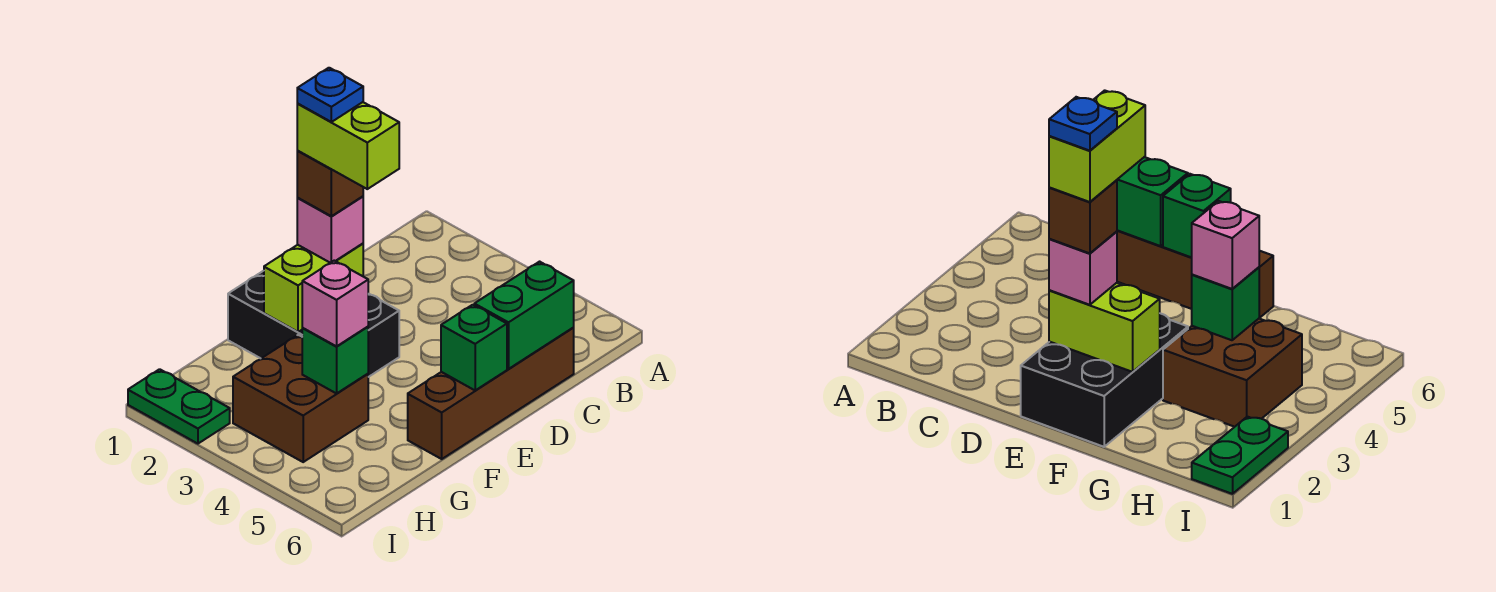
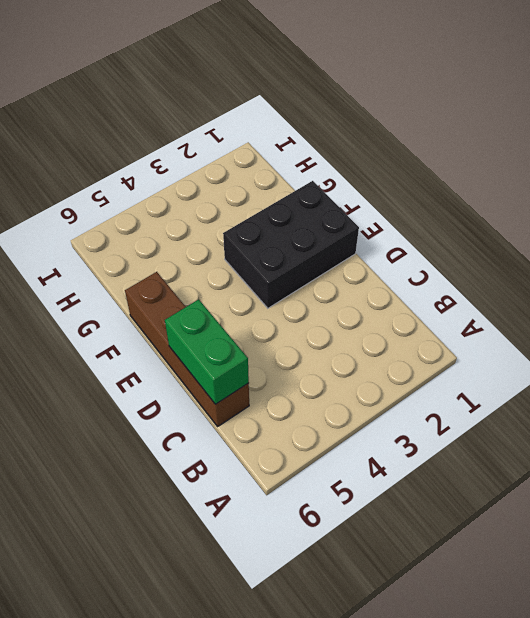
none -> brown 2x2 brick [233,335,368,462]
none -> green 1x2 plate [128,369,230,444]
none -> lime 1x2 brick [264,244,363,332]

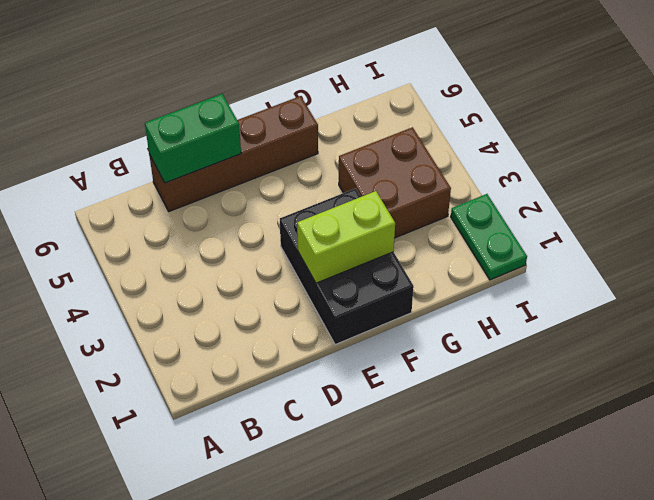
none -> green 1x1 brick [441,305,507,390]
none -> green 1x1 brick [302,327,368,394]
none -> pink 1x1 brick [297,196,363,263]

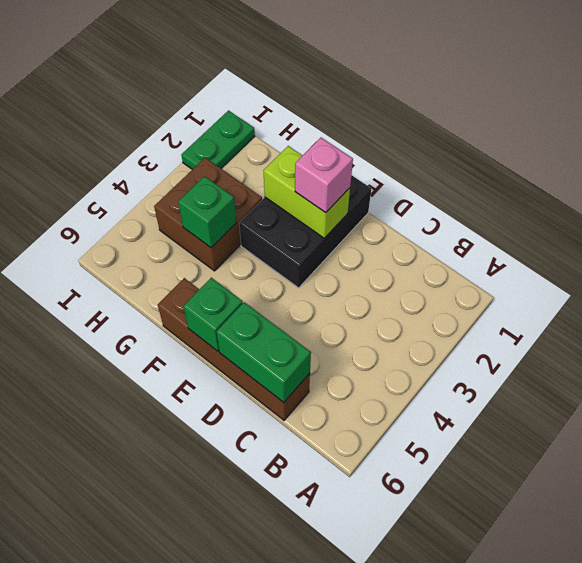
none -> pink 1x1 brick [302,261,368,346]
none -> brown 1x1 brick [297,151,363,216]
none -> lime 1x2 brick [297,102,399,189]

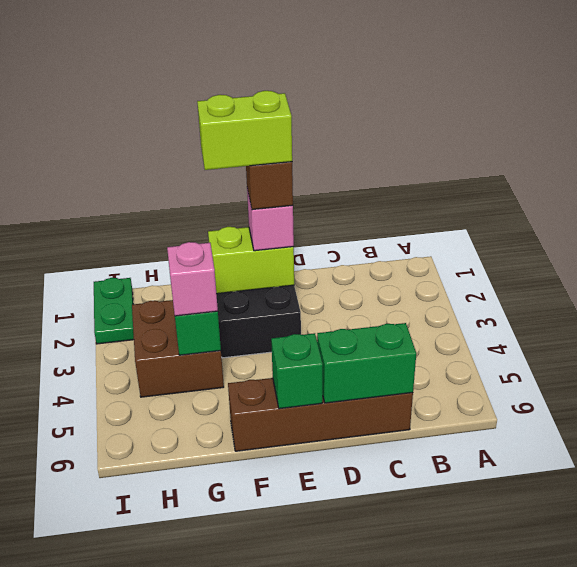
lime 1x2 brick [197,91,292,170] -> lime 1x2 brick turned to [297,102,399,189]
none -> blue 1x1 plate [297,68,363,122]

